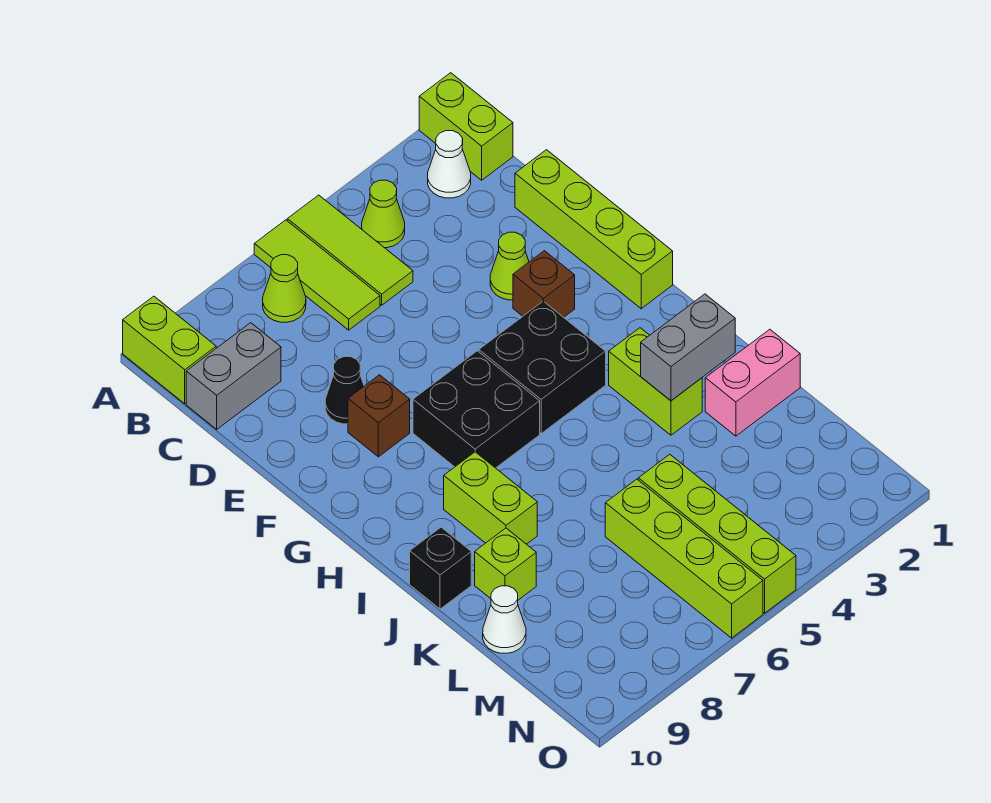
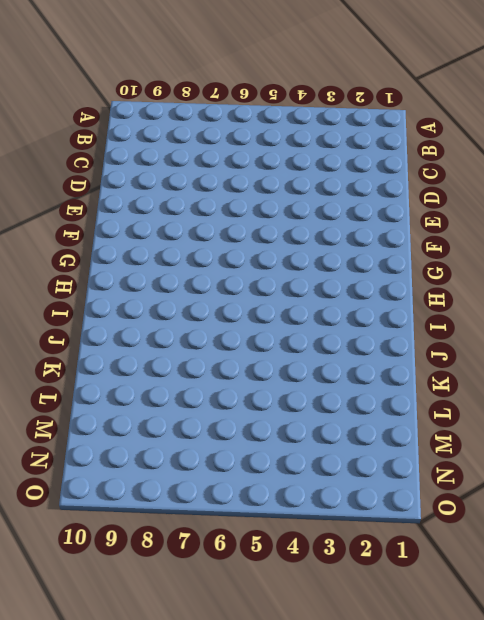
none -> lime 1x2 brick [419,73,513,180]
none -> lime 1x3 tile [287,195,413,305]
none -> lime 1x3 tile [254,220,380,330]

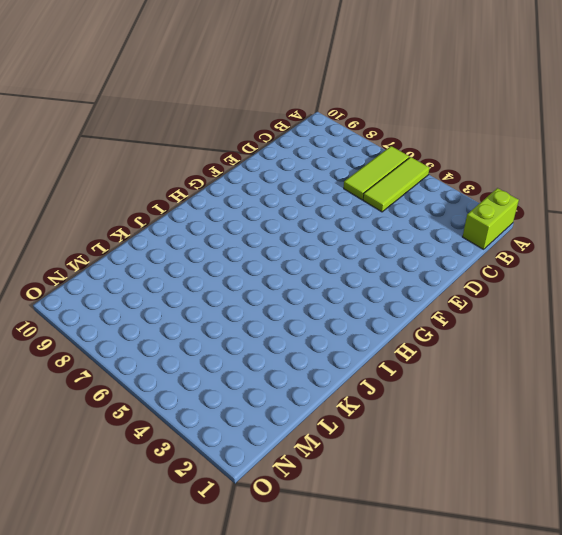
none -> lime 1x2 brick [123,296,216,404]
none -> white 1x1 cone [428,131,471,198]
none -> lime 1x1 cone [362,180,405,248]

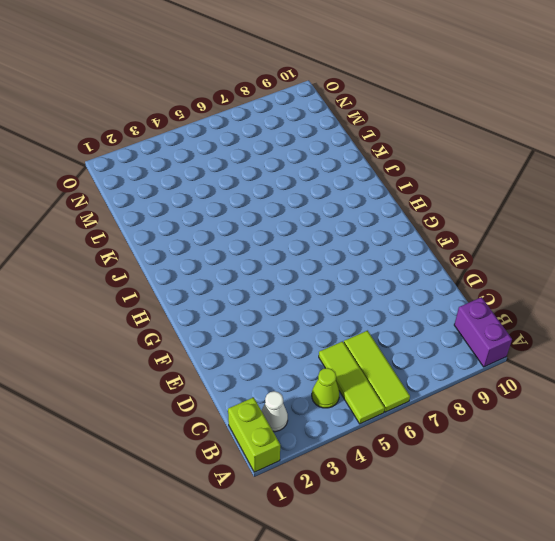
purple 1x2 brick [454,297,512,367] -> lime 1x2 brick [123,296,216,404]
none -> lime 1x1 cone [263,255,306,322]
none -> grey 1x2 brick [186,323,281,429]
none -> lime 1x4 brick [515,150,673,309]

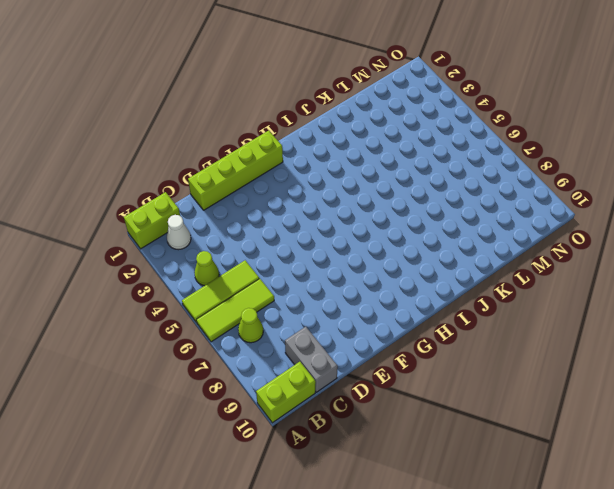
none -> lime 1x1 cone [490,232,529,300]
none -> black 1x1 cone [325,357,364,424]
none -> brown 1x1 brick [513,251,575,317]

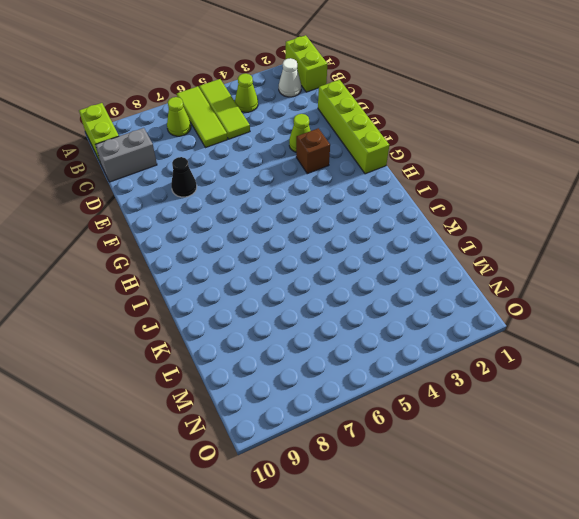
none -> brown 1x1 brick [348,375,410,457]
none -> black 2x2 brick [479,301,606,434]
none -> black 2x2 brick [413,351,540,468]

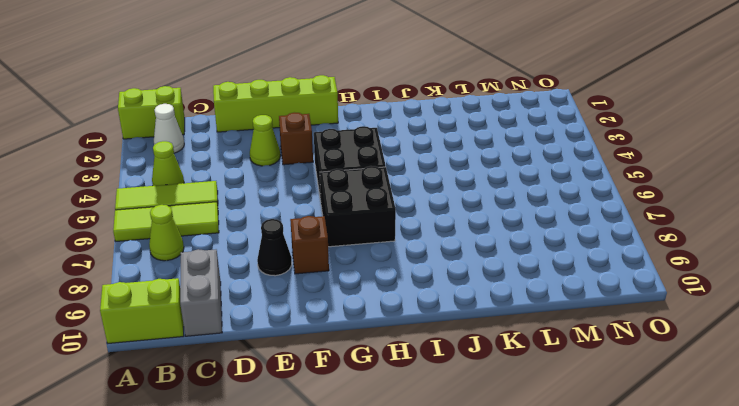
none -> lime 1x2 brick [609,328,702,435]
none -> lime 1x2 brick [444,452,537,544]
none -> black 1x1 brick [410,527,471,609]

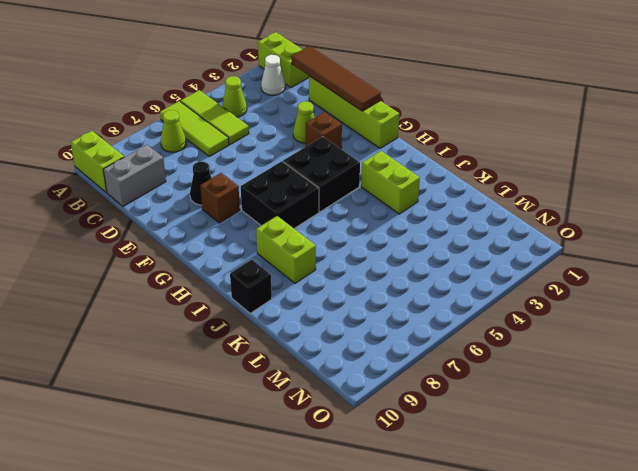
brown 1x4 tile [291,46,381,111] -> none
none -> pink 1x2 brick [705,329,800,436]
none -> lime 1x1 brick [475,528,536,600]
none -> lime 1x4 brick [638,454,796,613]

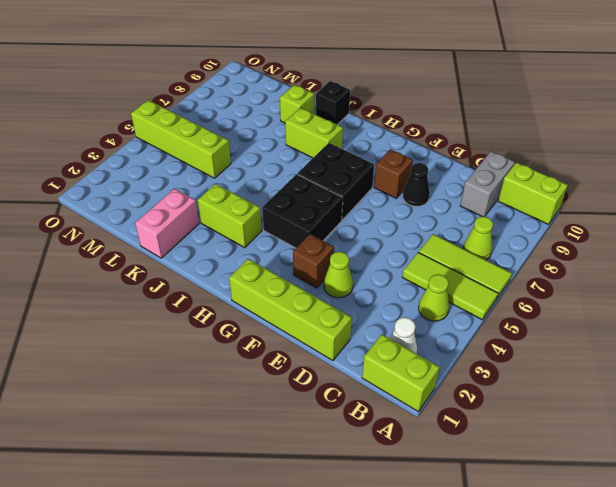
none -> lime 1x4 brick [605,479,763,638]
none -> white 1x1 cone [483,586,526,653]
none -> grey 1x2 brick [641,294,735,401]

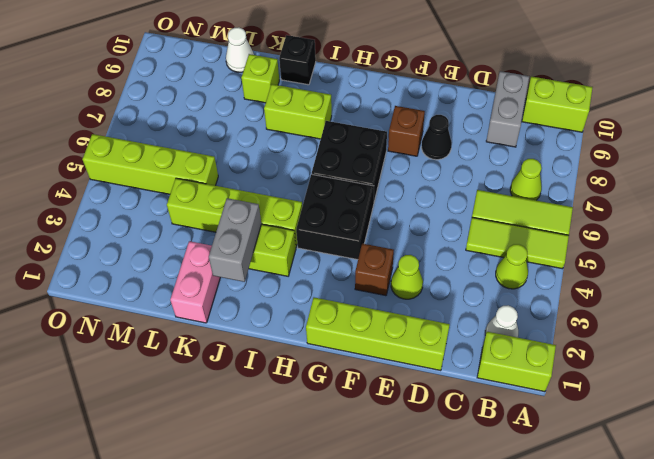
lime 1x4 brick [167,178,302,247] -> lime 1x4 brick moved to [605,479,763,638]

